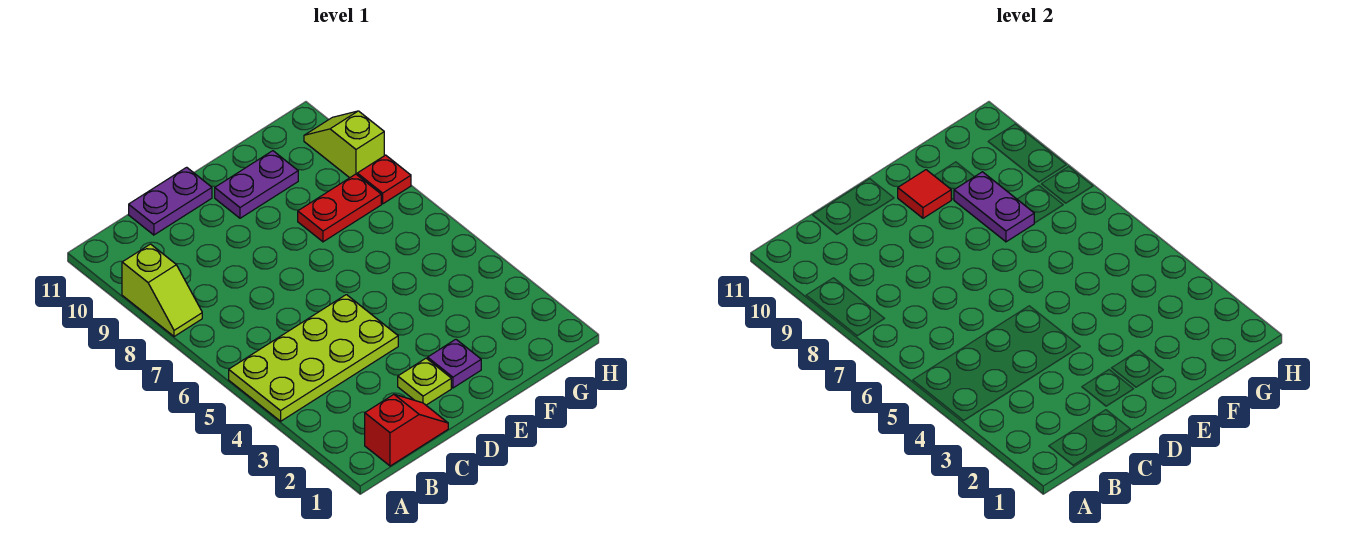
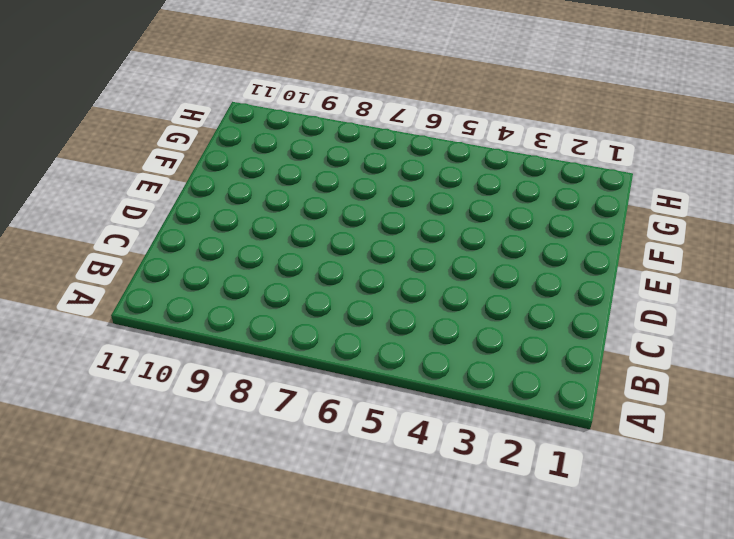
none -> lime 2x4 plate [229,295,398,421]
none -> lime 1x2 slope [122,244,202,336]
none -> red 1x2 slope [365,394,448,466]

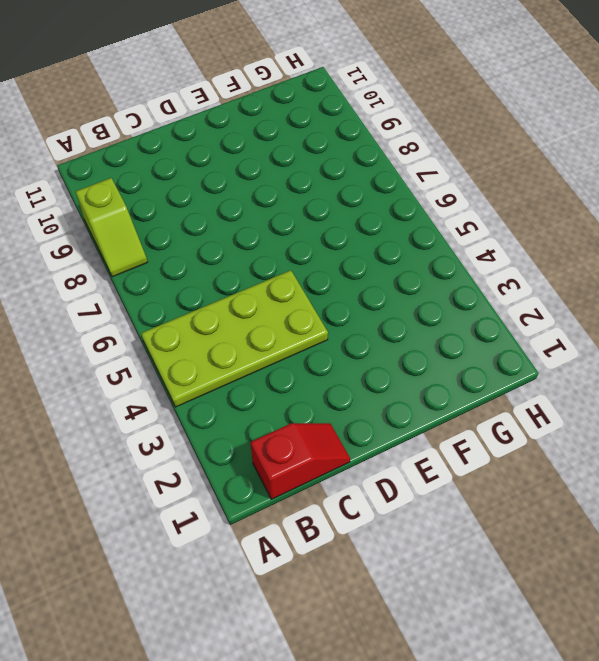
none -> purple 1x2 plate [129,167,212,235]
none -> lime 1x1 plate [398,358,451,405]
none -> purple 1x1 plate [428,339,481,388]

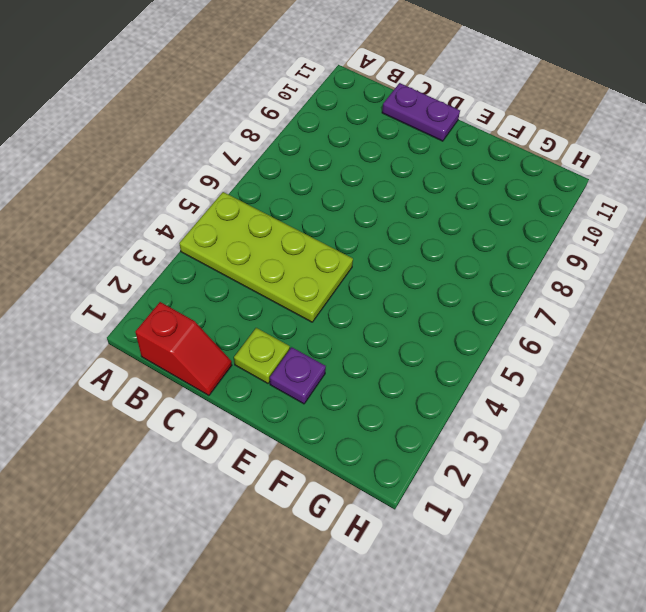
none -> lime 1x2 slope [122,244,202,336]
none -> purple 1x2 plate [215,151,298,218]
none -> red 1x2 plate [298,174,381,242]

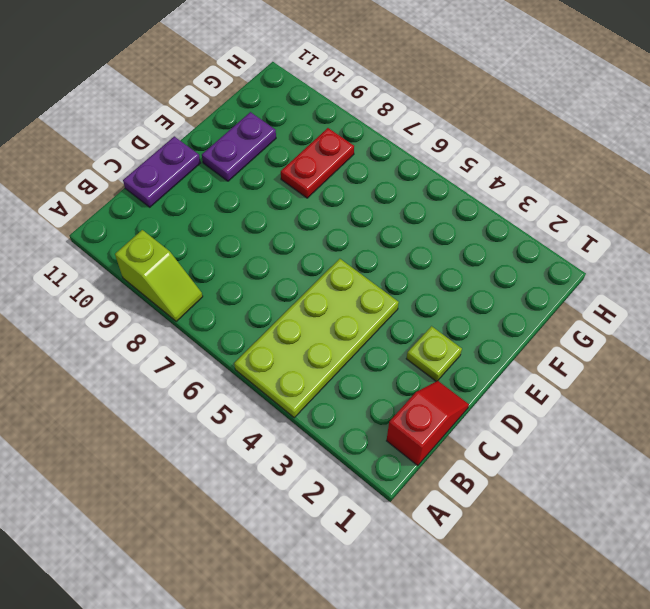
none -> purple 1x1 plate [428,339,481,388]
none -> red 1x1 plate [357,155,411,204]
none -> lime 1x2 slope [304,111,384,178]

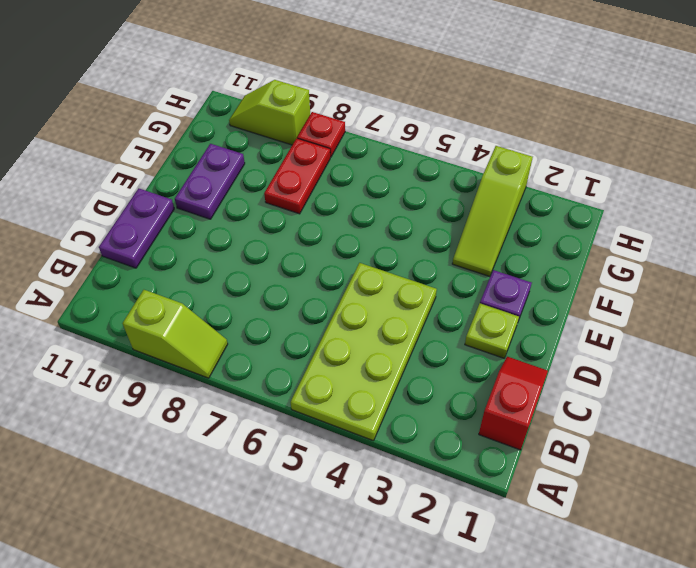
lime 1x3 slope [452,146,533,277] -> none
none -> red 1x1 tile [898,170,951,218]
none -> purple 1x2 plate [954,172,1034,242]

